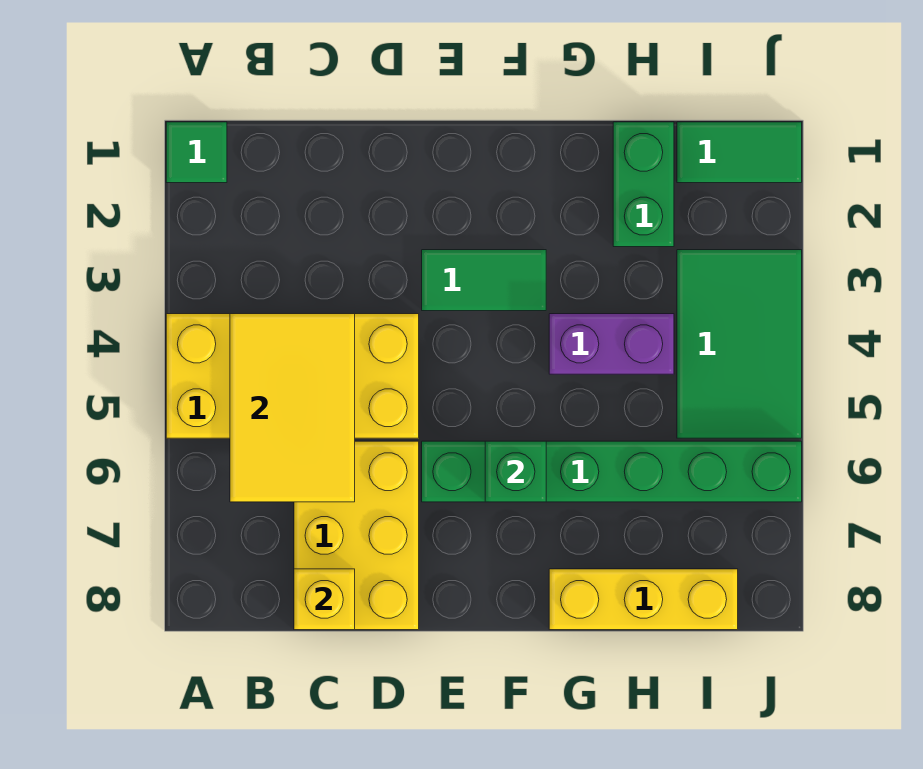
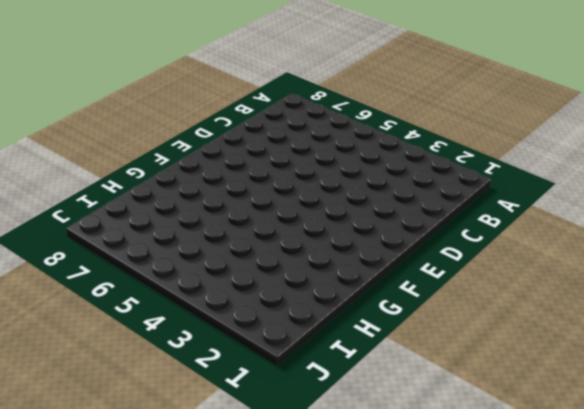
none -> green 1x1 tile [166,122,227,183]
none -> yellow 2x4 brick [166,314,419,438]
none -> yellow 2x3 brick [294,441,419,630]

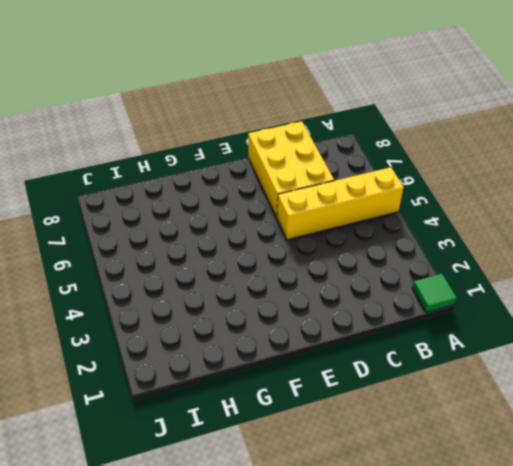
yellow 1x4 brick [277,167,404,240] -> yellow 2x4 brick [166,314,419,438]
none -> green 1x2 tile [422,250,546,311]
none -> green 1x6 brick [422,441,802,502]
none -> purple 1x2 brick [549,314,674,374]

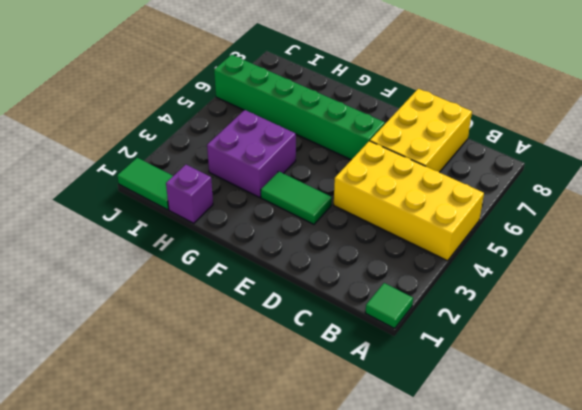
purple 2x2 brick [207,110,296,197] -> purple 1x2 brick [549,314,674,374]
purple 1x1 brick [166,165,213,223] -> green 1x2 brick [613,122,674,247]
none -> yellow 1x3 brick [549,569,738,630]
none -> green 2x3 tile [677,250,802,438]
none -> yellow 2x3 tile [230,314,355,502]

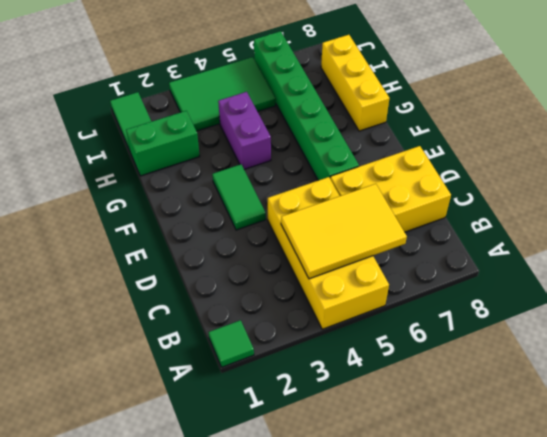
none -> yellow 1x1 brick [294,569,355,630]
none -> green 1x1 brick [485,441,546,502]

